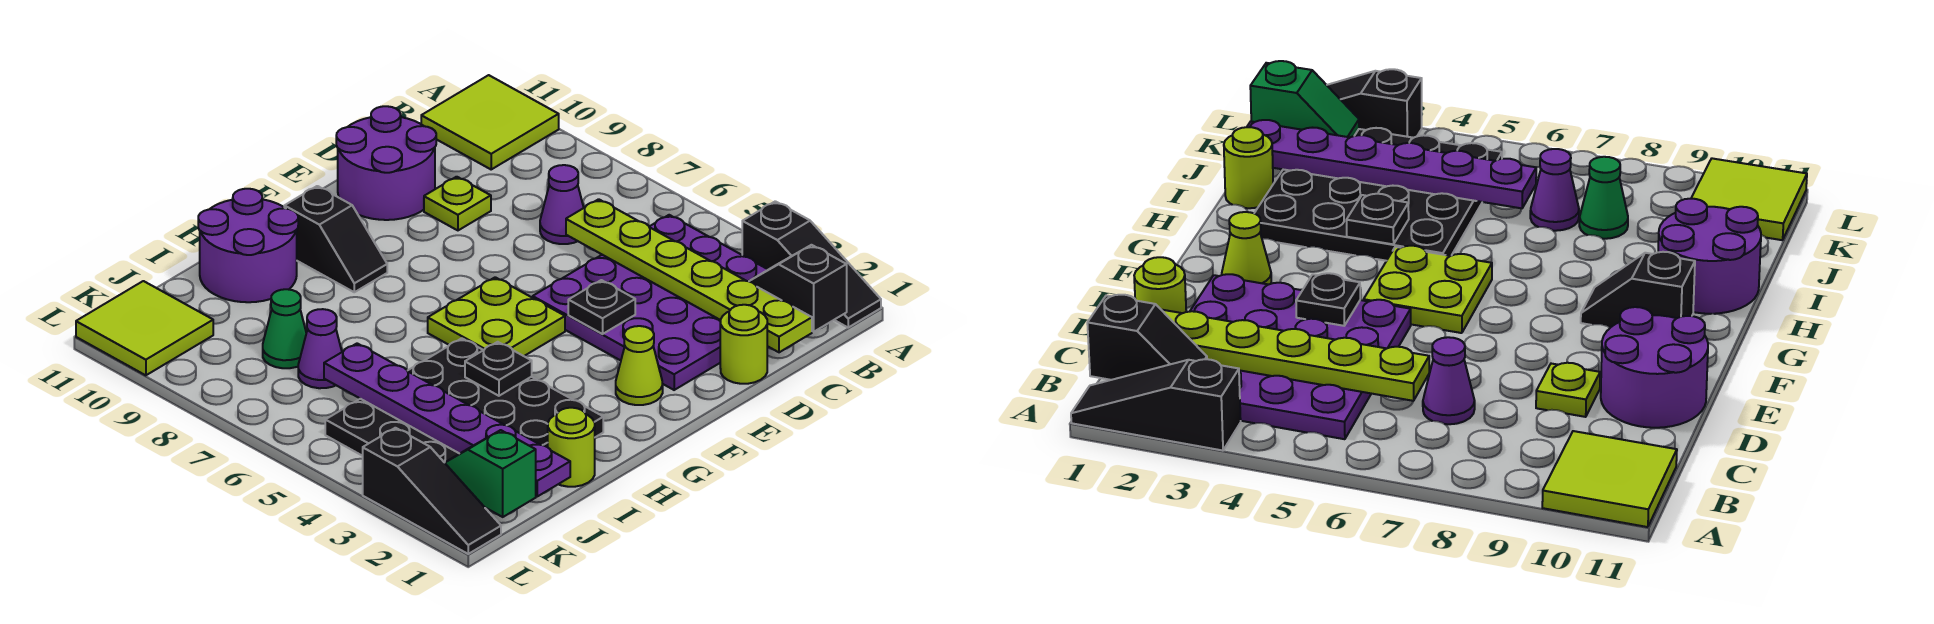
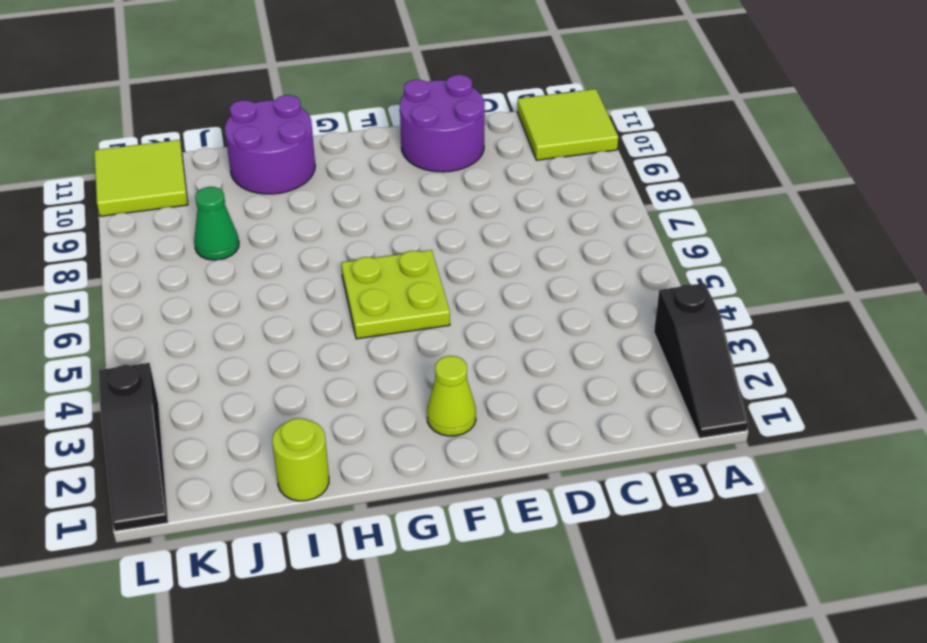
none -> purple 4x4 plate [533,215,768,390]
none -> purple 1x1 cone [540,165,584,244]
none -> lime 1x1 round brick [720,305,767,384]

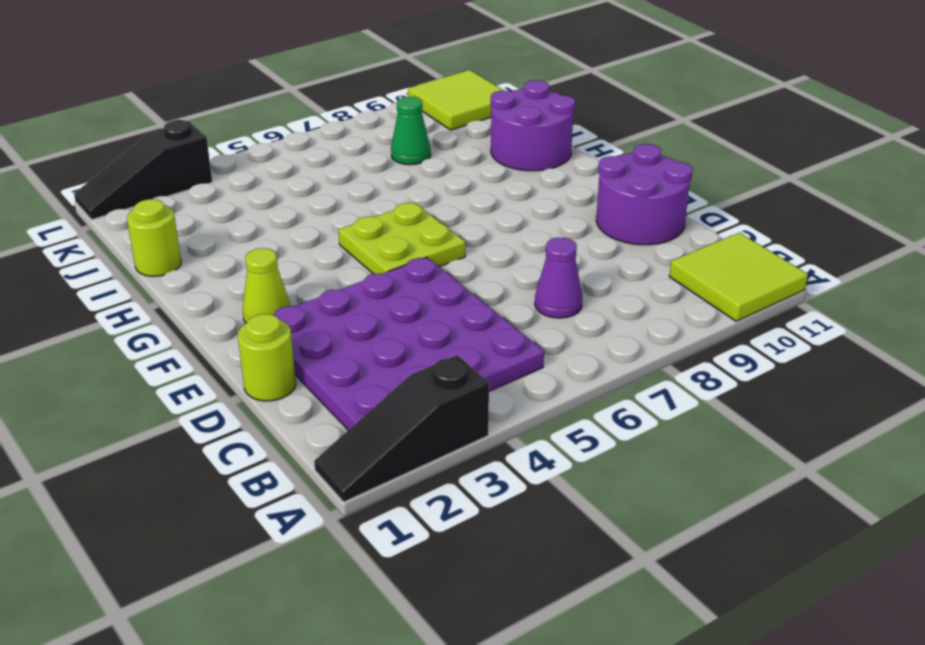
none -> lime 1x1 plate [424,177,491,230]
none -> black 1x2 slope [284,186,387,292]
none -> black 4x4 plate [325,338,603,463]

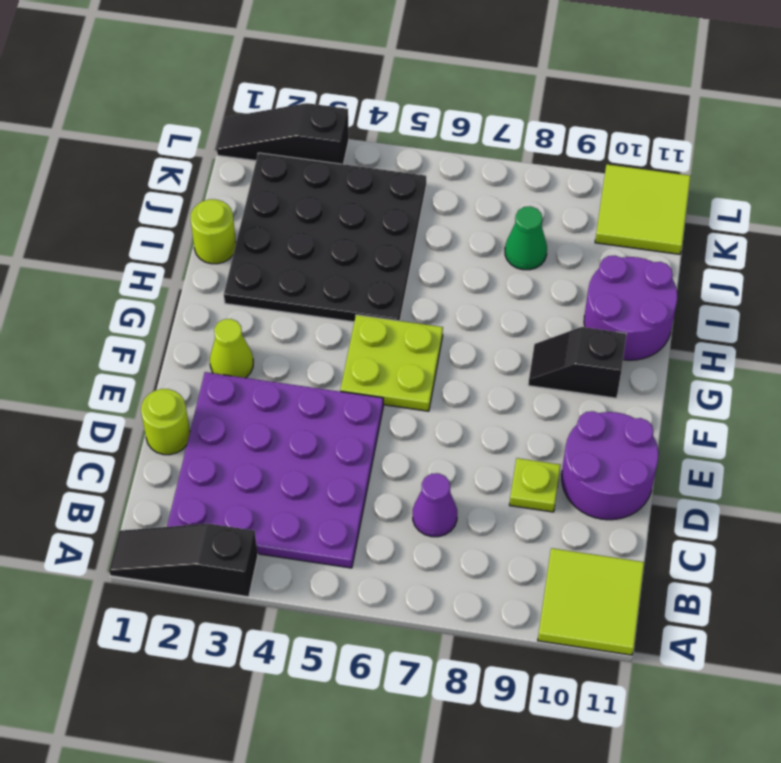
none -> purple 1x1 cone [298,309,342,388]
none -> black 1x2 slope [749,245,847,332]
none -> lime 1x6 plate [566,199,812,352]

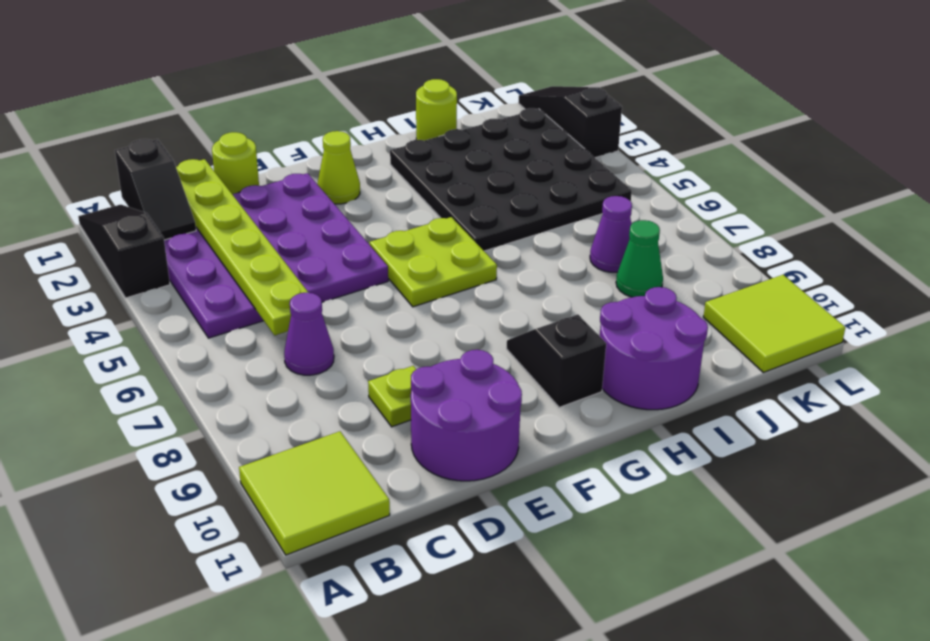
none -> black 1x1 plate [568,280,635,334]
none -> black 1x1 plate [465,342,532,396]
none -> purple 1x6 plate [324,343,570,496]

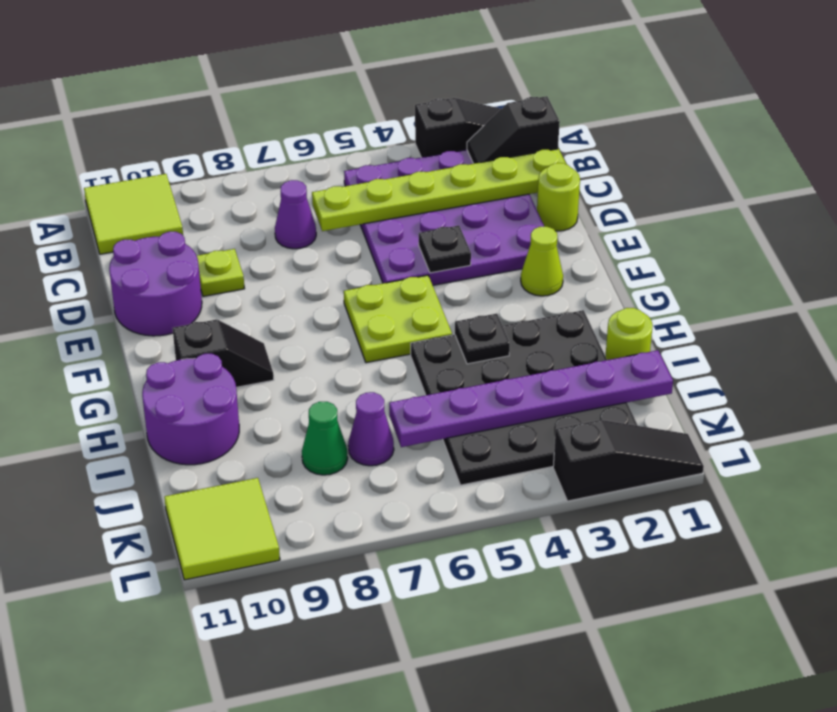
none -> green 1x2 slope [445,430,536,517]

